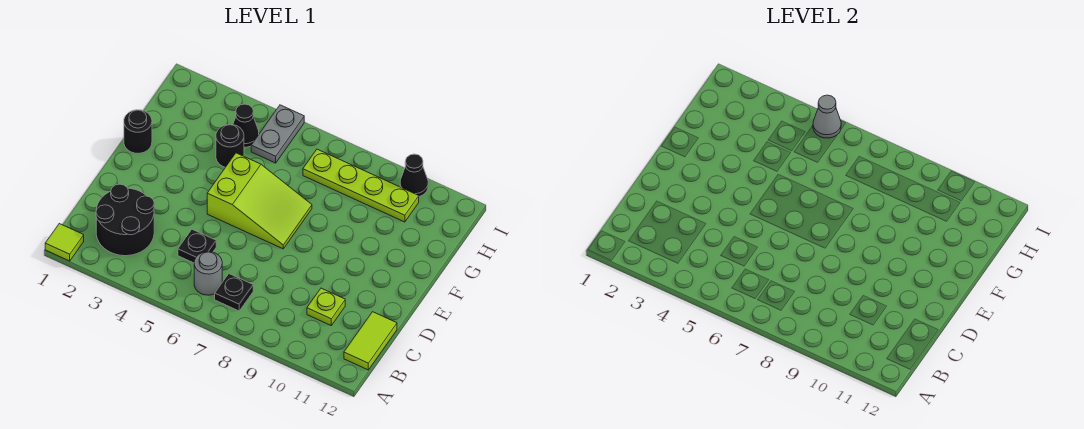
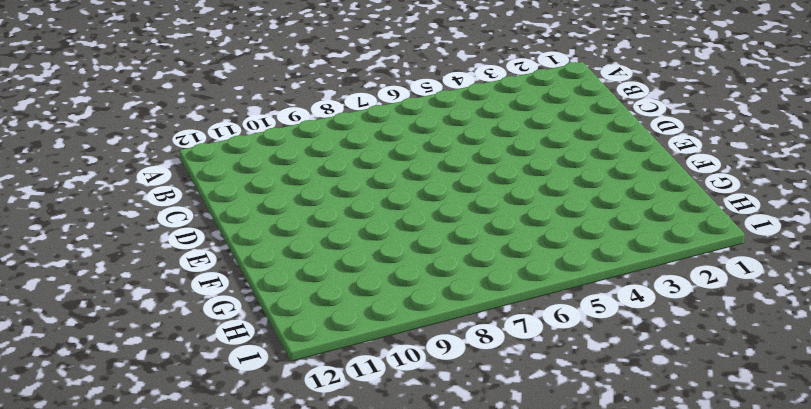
none -> lime 1x1 tile [45,224,84,261]
none -> black 2x2 round brick [96,184,154,256]
none -> grey 1x1 round brick [194,252,222,295]

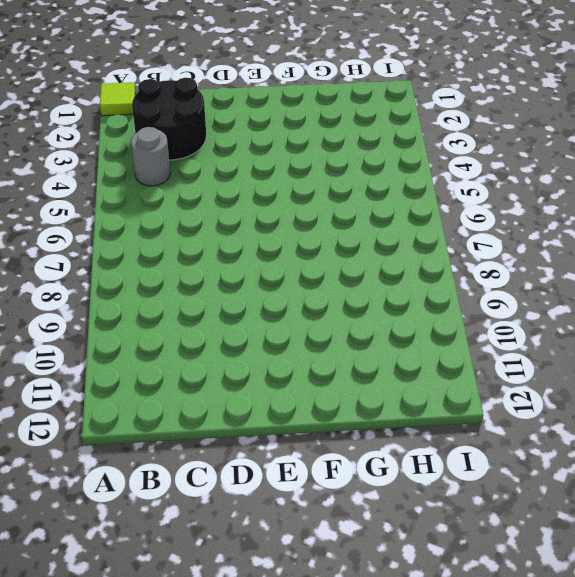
grey 1x1 round brick [131,127,171,186] -> grey 1x1 round brick moved to [194,252,222,295]
none -> black 1x1 plate [215,274,253,311]
none -> lime 1x2 tile [344,312,397,370]
none -> black 1x1 plate [178,229,216,263]

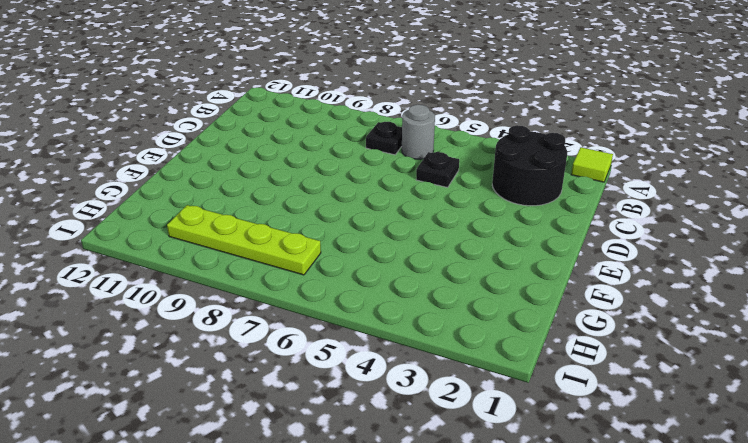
none -> lime 1x2 tile [344,312,397,370]
none -> lime 1x1 plate [307,288,345,325]
none -> lime 2x3 slope [207,153,312,249]

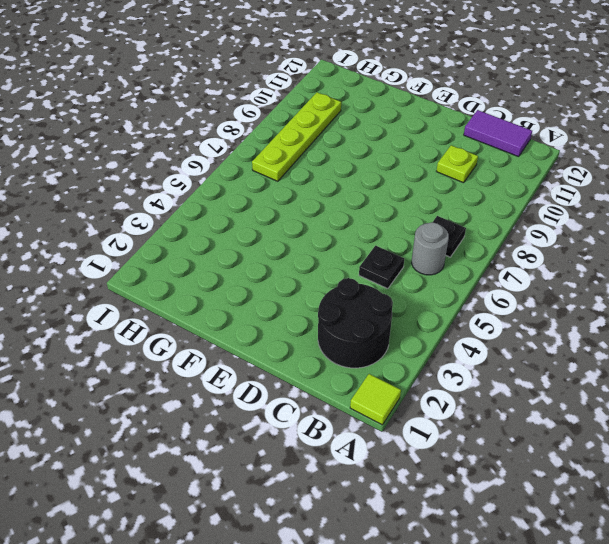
purple 1x2 tile [464,110,532,157] -> lime 1x2 tile [344,312,397,370]
none -> lime 2x3 slope [207,153,312,249]
none -> black 1x1 round brick [124,110,152,153]
none -> black 1x1 round brick [216,124,244,167]

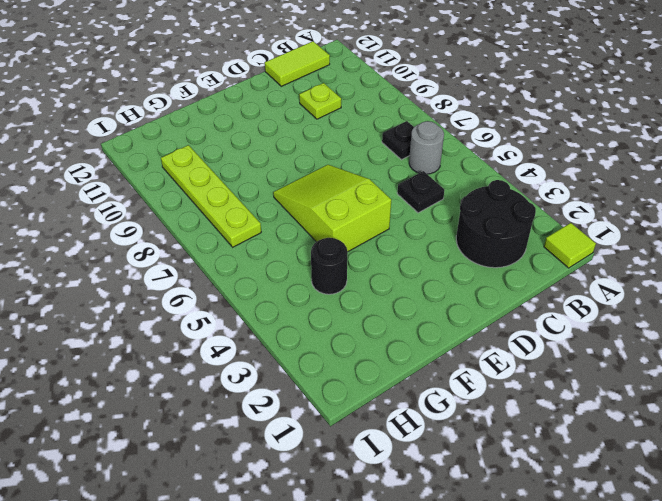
none -> black 1x1 round brick [124,110,152,153]
none -> black 1x1 cone [233,104,259,147]
none -> grey 1x2 plate [251,105,304,163]

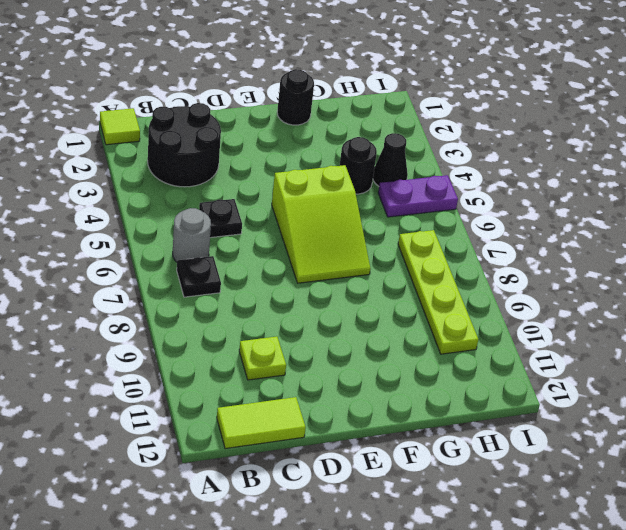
purple 1x2 plate [378,175,458,217] -> grey 1x2 plate [251,105,304,163]
none -> black 1x1 cone [400,154,428,196]
none -> grey 1x1 cone [813,95,841,138]

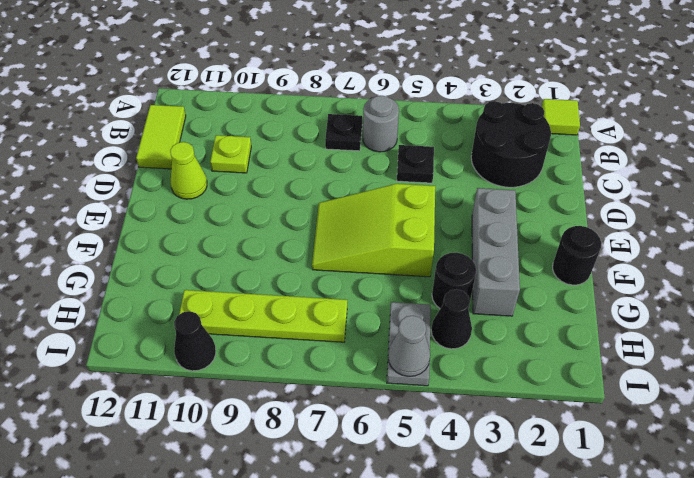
lime 1x1 cone [170,142,207,199] -> none
grey 1x3 brick [472,188,520,316] -> none

